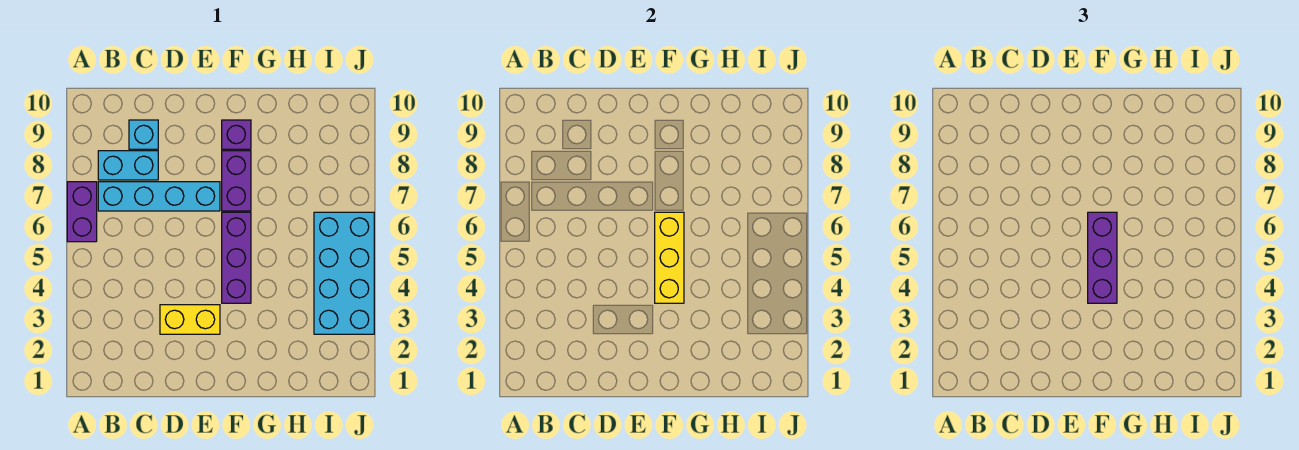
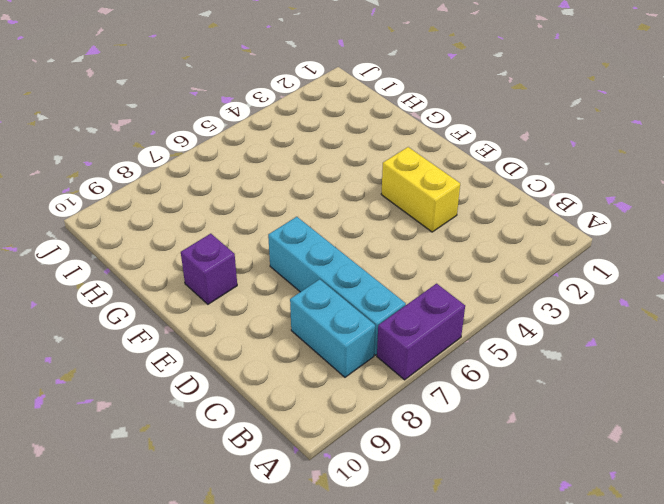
none -> cyan 1x1 brick [129,120,158,149]
none -> purple 1x3 brick [222,212,251,303]

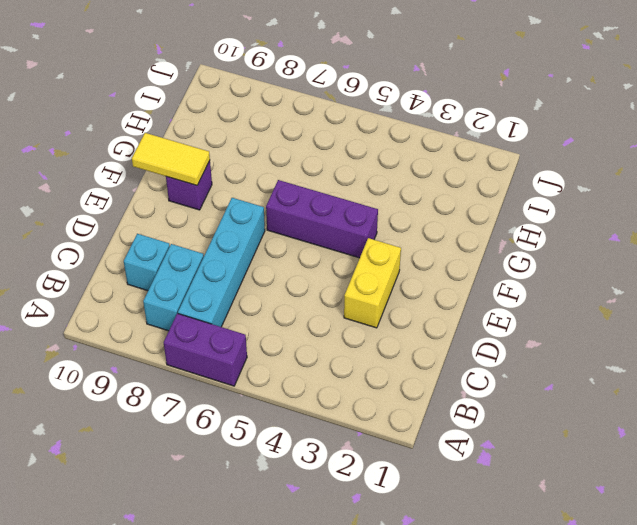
yellow 1x2 tile [132,133,210,185] -> none
none -> purple 1x2 brick [222,151,251,211]
none -> cyan 2x4 brick [314,212,374,334]

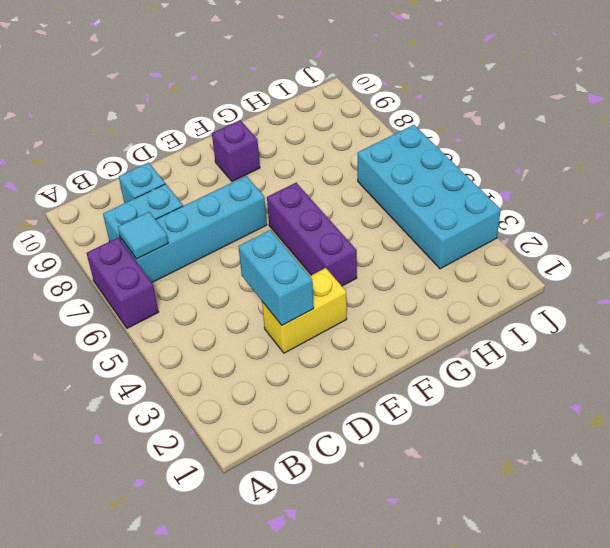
cyan 1x1 tile [118,212,168,259] -> none
cyan 1x2 brick [238,230,314,325] -> none
none -> purple 1x2 brick [222,151,251,211]
none -> yellow 1x3 brick [655,212,684,303]

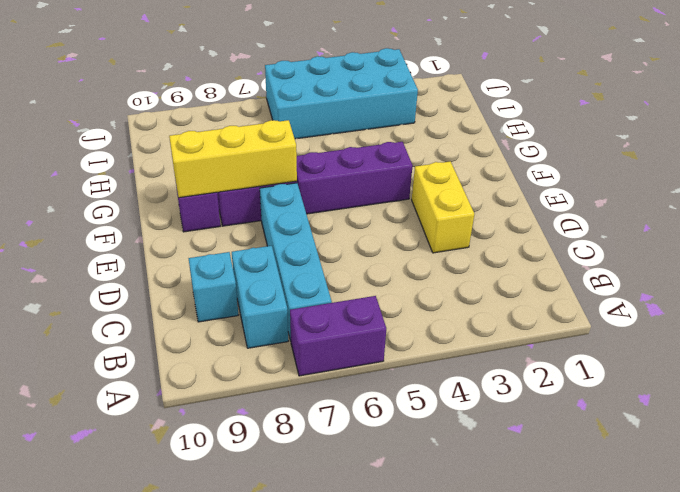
yellow 1x3 brick [169,120,297,198] -> yellow 1x3 brick moved to [655,212,684,303]
none -> purple 1x3 brick [1088,212,1117,303]

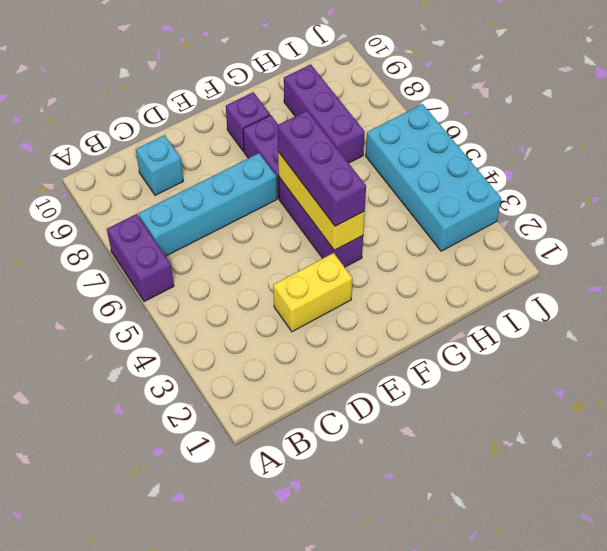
purple 1x3 brick [284,64,365,163] -> none
none -> cyan 1x2 brick [98,151,158,180]

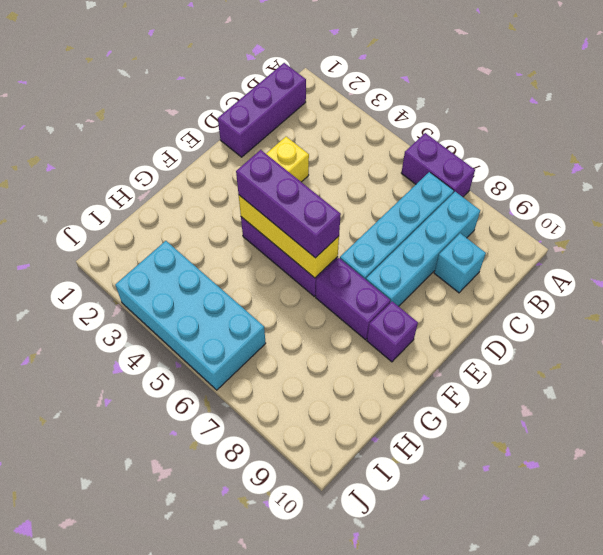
purple 1x3 brick [218,63,306,157] -> none
cyan 1x4 brick [366,192,480,306] -> cyan 1x2 brick [98,151,158,180]

